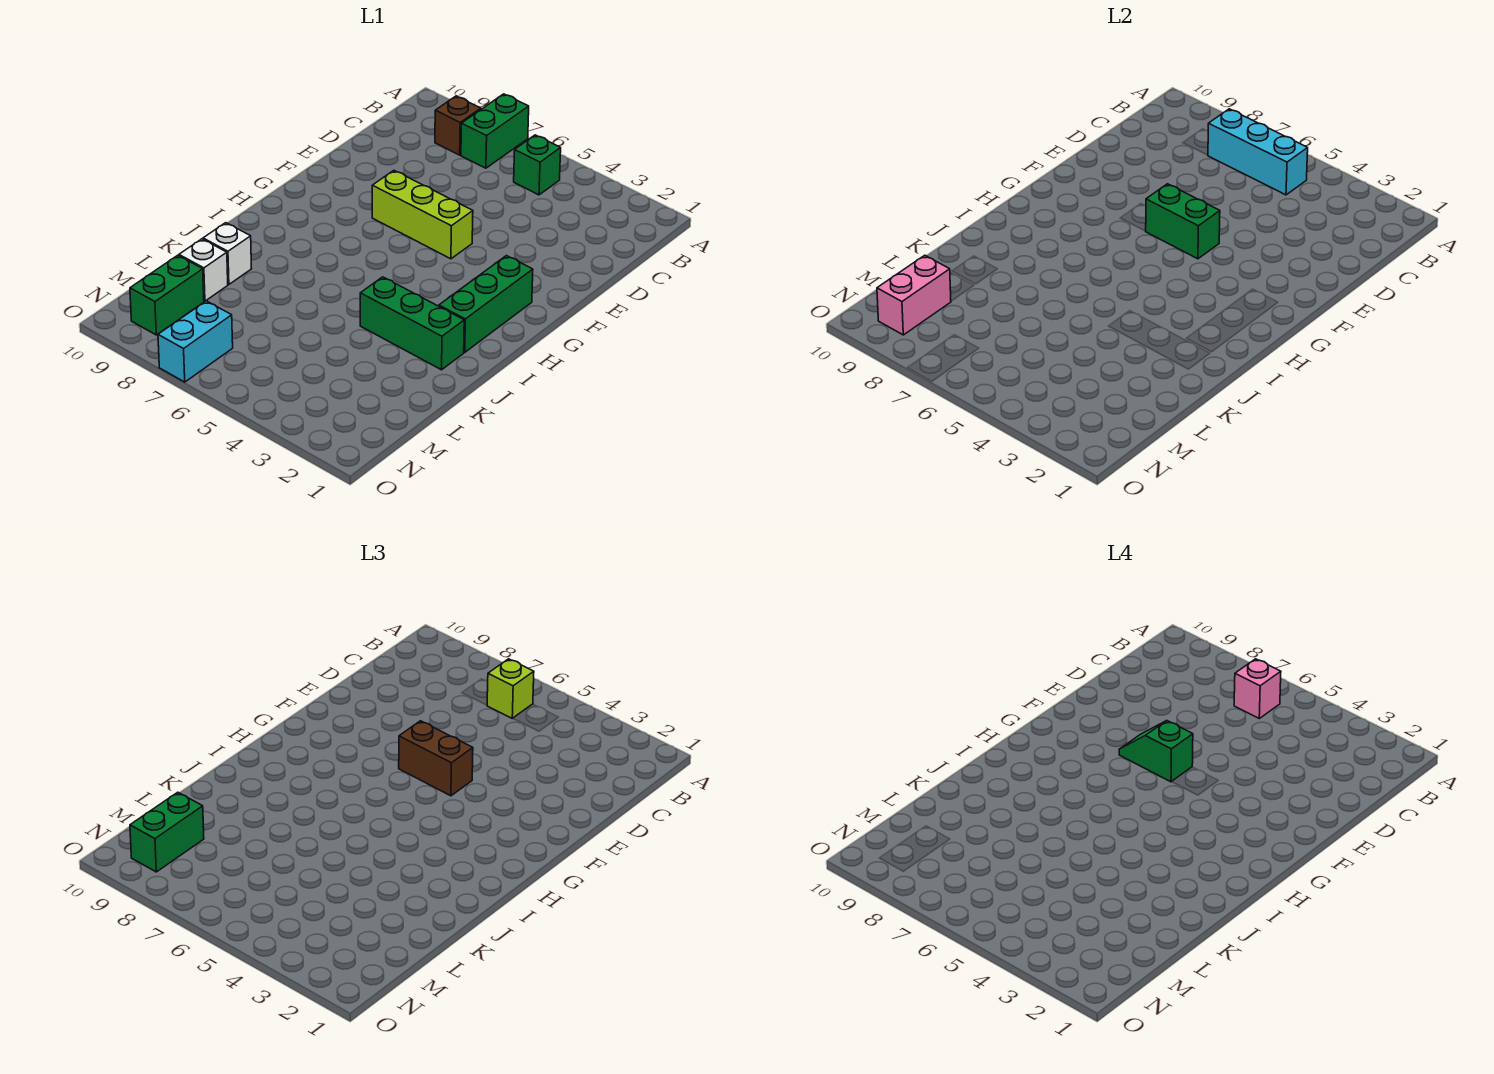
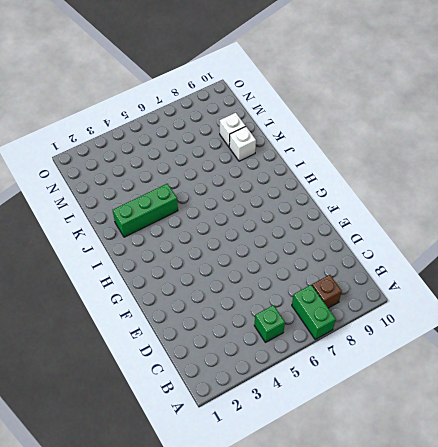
none -> lime 1x3 brick [372,171,473,259]
none -> green 1x3 brick [439,256,533,352]
none -> green 1x2 brick [130,255,204,335]

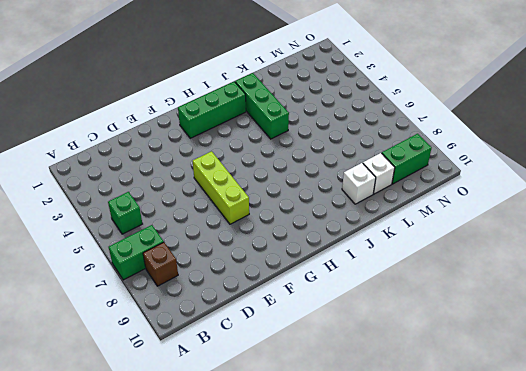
none -> cyan 1x2 brick [158,301,233,382]
none -> cyan 1x3 brick [1208,109,1308,195]
none -> green 1x2 brick [1146,184,1220,259]

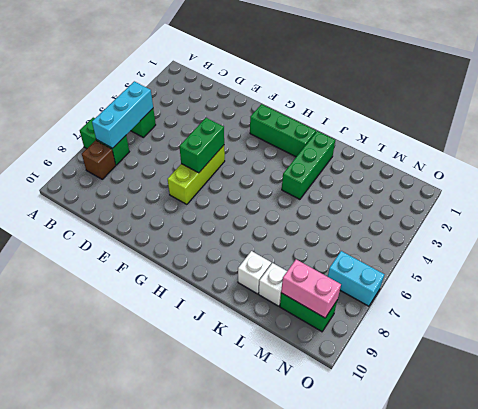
none -> lime 1x1 brick [487,659,534,718]
none -> brown 1x2 brick [399,721,473,796]
none -> green 1x2 brick [130,792,204,872]

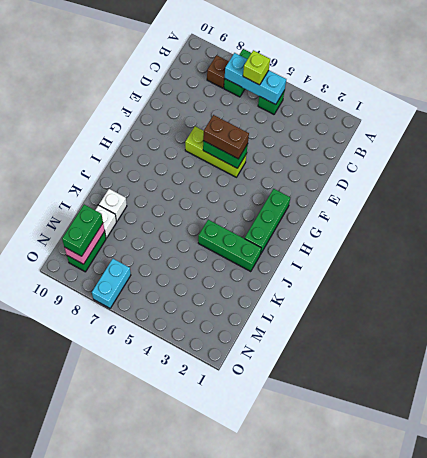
none -> pink 1x1 brick [1234,659,1281,718]
none -> green 1x2 slope [1119,721,1193,782]

